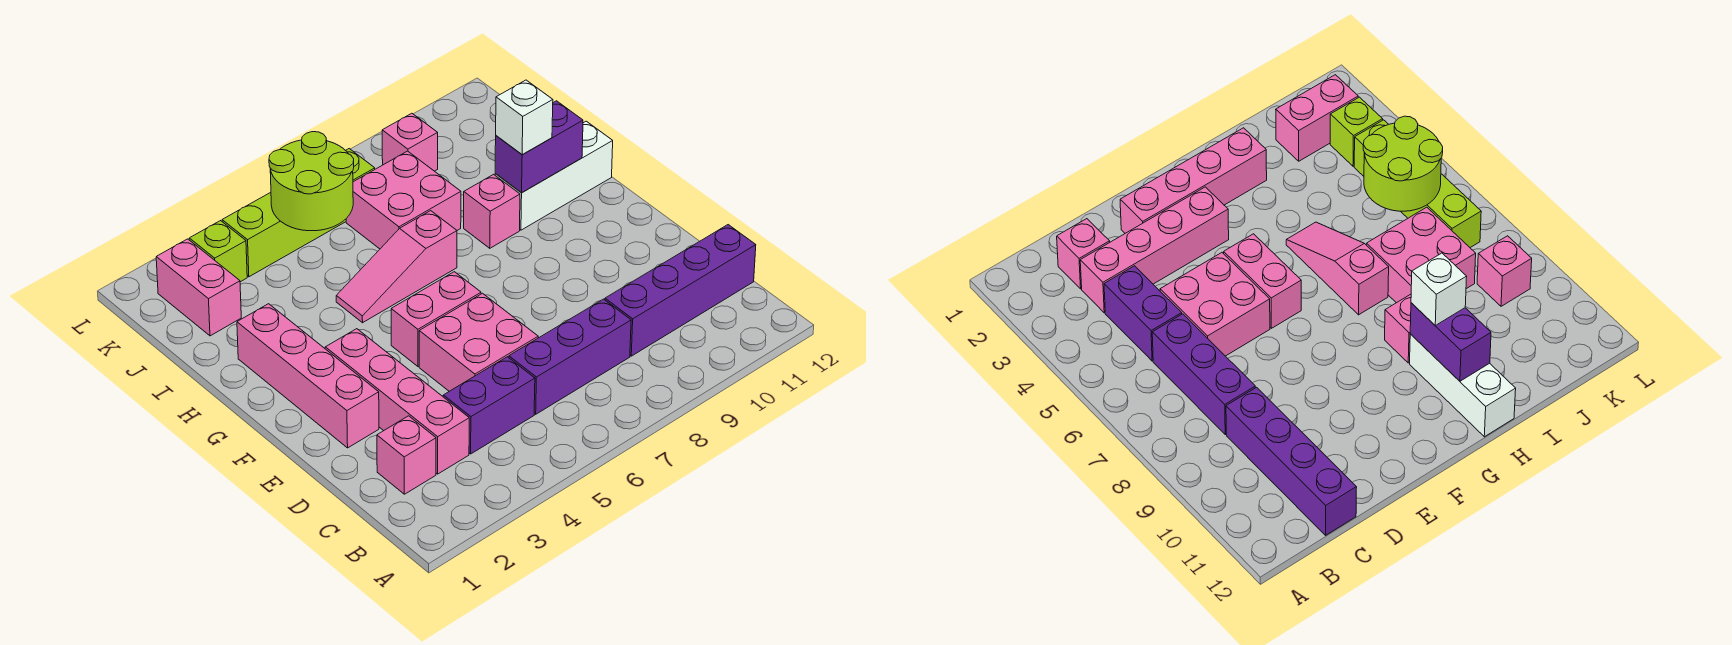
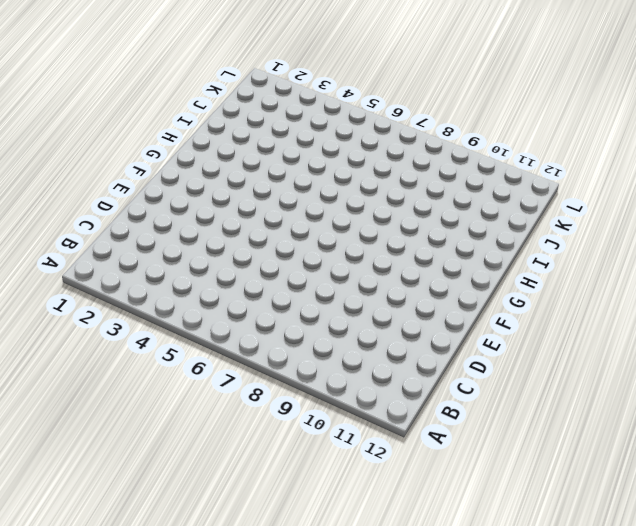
none -> pink 1x1 brick [377,416,436,494]
none -> pink 1x4 brick [325,329,469,474]
none -> purple 1x2 brick [443,357,535,454]

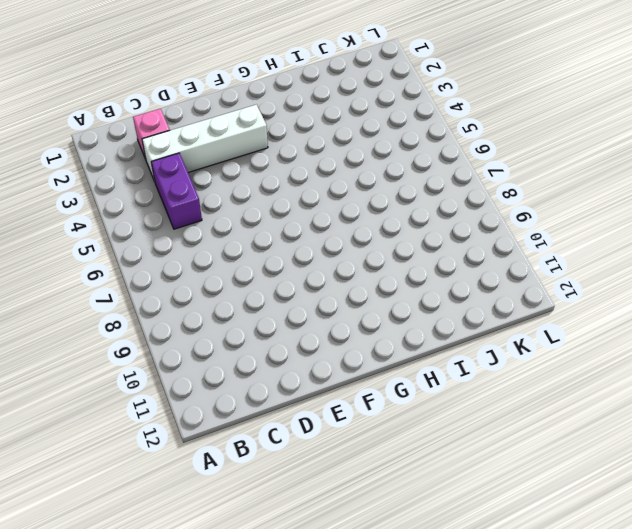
white 1x4 brick [142,104,268,181] -> pink 1x4 brick [325,329,469,474]
none -> purple 1x3 brick [509,299,631,414]
none -> purple 1x4 brick [605,225,756,356]
none -> pink 2x2 brick [419,293,538,391]

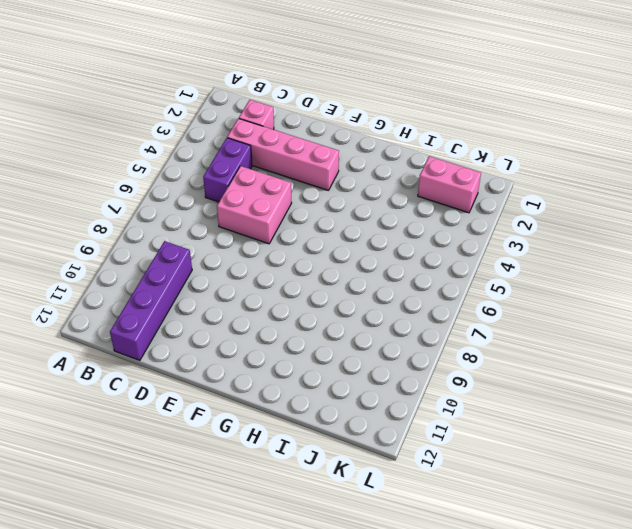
none -> purple 1x3 brick [509,299,631,414]
none -> pink 1x4 brick [237,304,379,448]
none -> pink 1x2 brick [391,272,481,367]

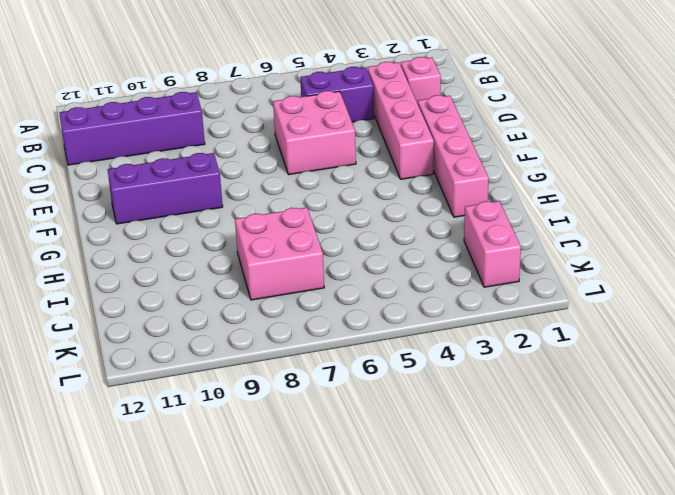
purple 1x3 brick [108,153,223,224] -> purple 1x3 brick moved to [509,299,631,414]
none -> pink 1x2 brick [391,272,481,367]
none -> pink 1x3 slope [336,211,457,323]
none -> pink 1x1 brick [464,174,520,248]

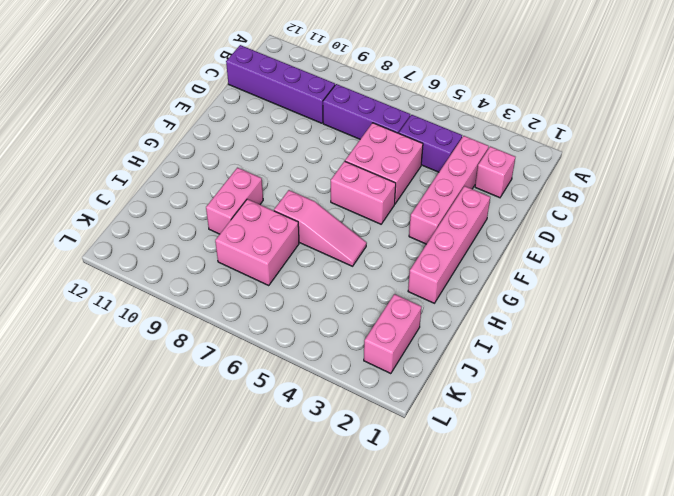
pink 1x2 brick [206,168,263,234] -> pink 1x1 brick [464,174,520,248]
none -> white 1x3 brick [495,121,613,230]
none -> lime 1x1 brick [189,221,247,282]
none -> lime 1x4 brick [222,149,375,277]

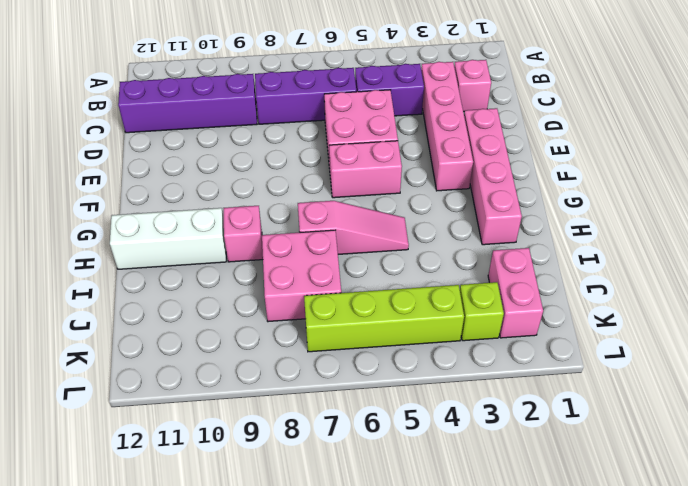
none -> pink 1x1 brick [382,113,438,171]
none -> purple 1x2 brick [495,101,583,193]
none -> lime 2x2 round brick [269,132,354,231]

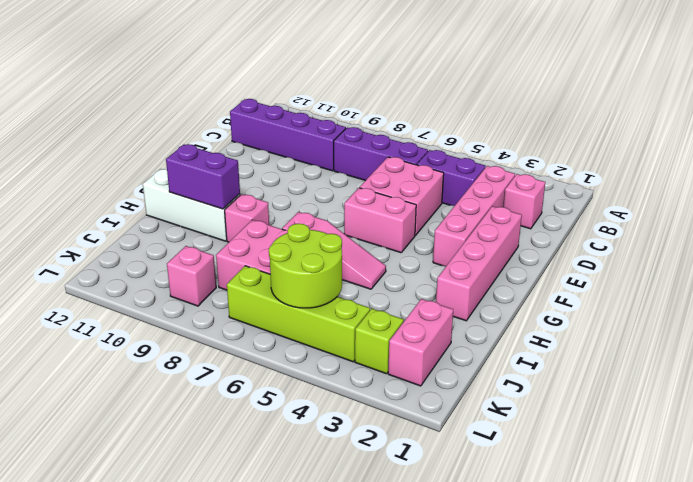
none -> white 1x1 brick [496,80,553,155]

